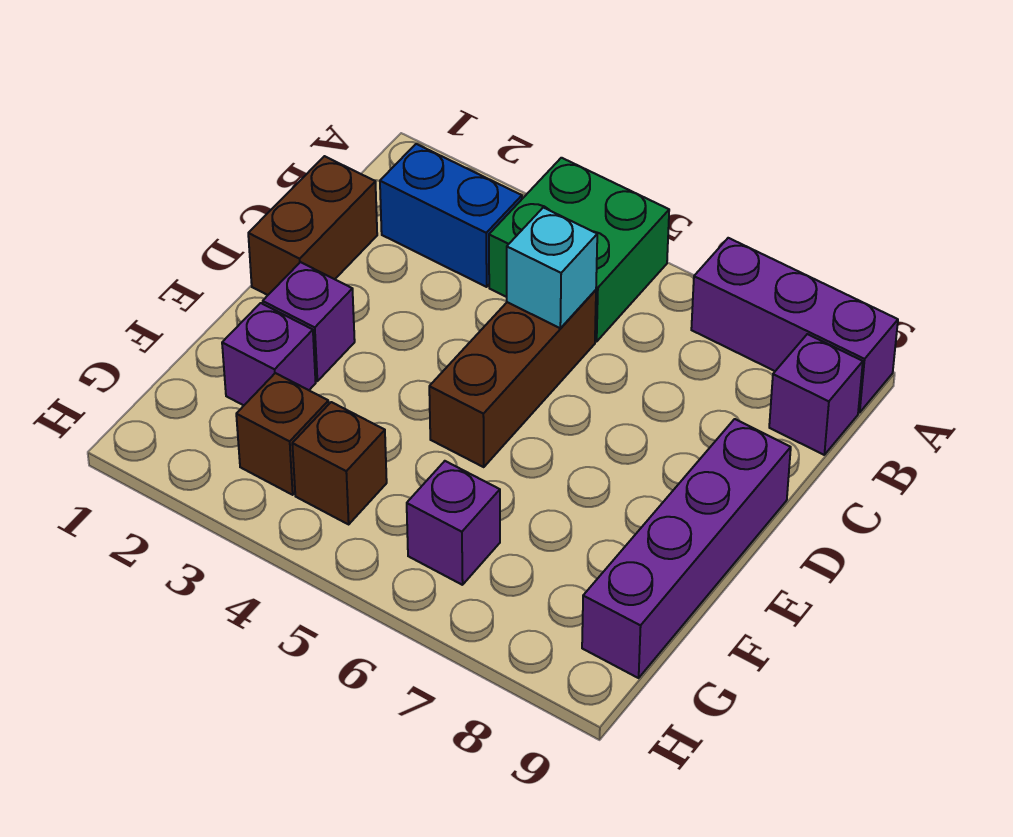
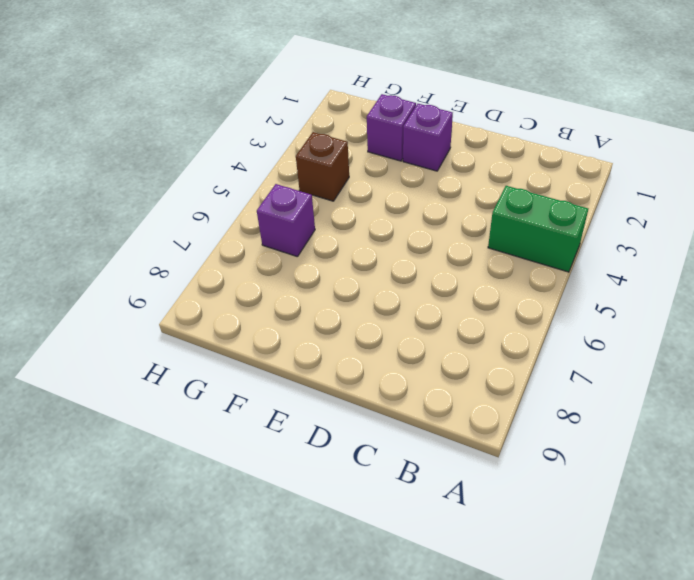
green 1x2 brick [488,186,588,272] -> green 2x2 brick [489,158,669,342]
none -> purple 1x3 brick [691,238,898,413]
none -> blue 1x2 brick [380,144,522,287]
none -> purple 1x1 brick [769,334,863,455]

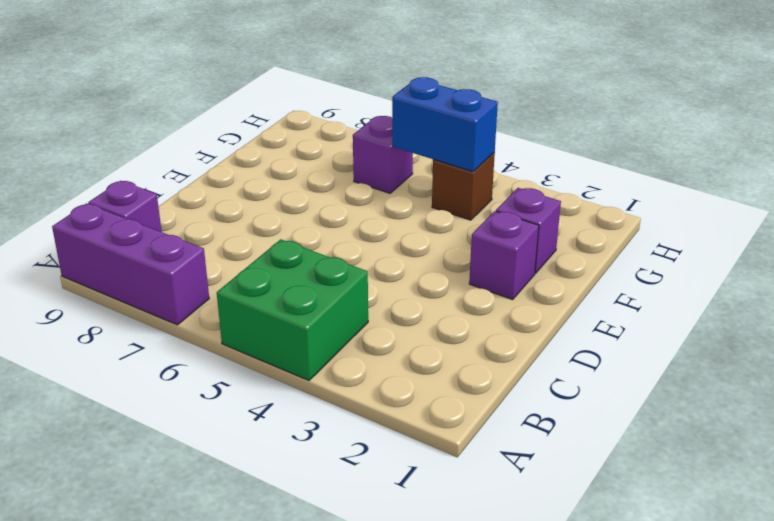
blue 1x2 brick [392,77,498,172] -> blue 1x2 brick moved to [380,144,522,287]
none -> brown 1x2 brick [248,156,377,295]
none -> brown 1x3 brick [429,290,596,467]
none -> purple 1x4 brick [582,419,791,678]

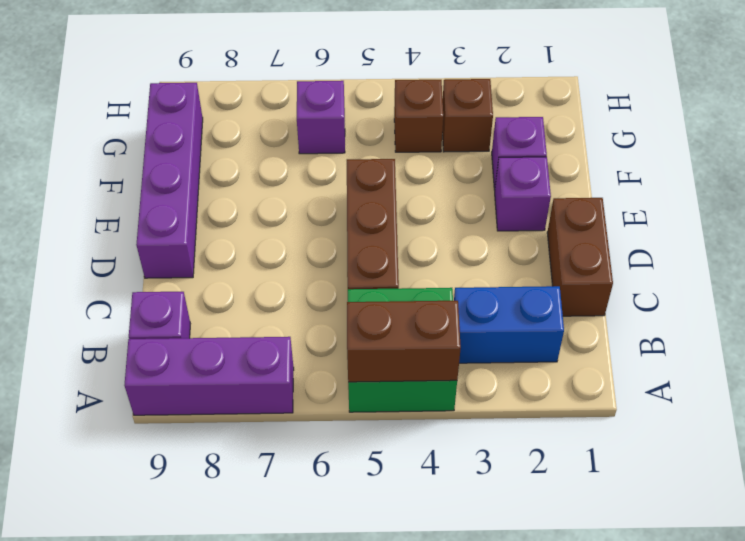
brown 1x2 brick [347,301,461,382] -> none
none -> cyan 1x1 brick [507,208,597,328]

